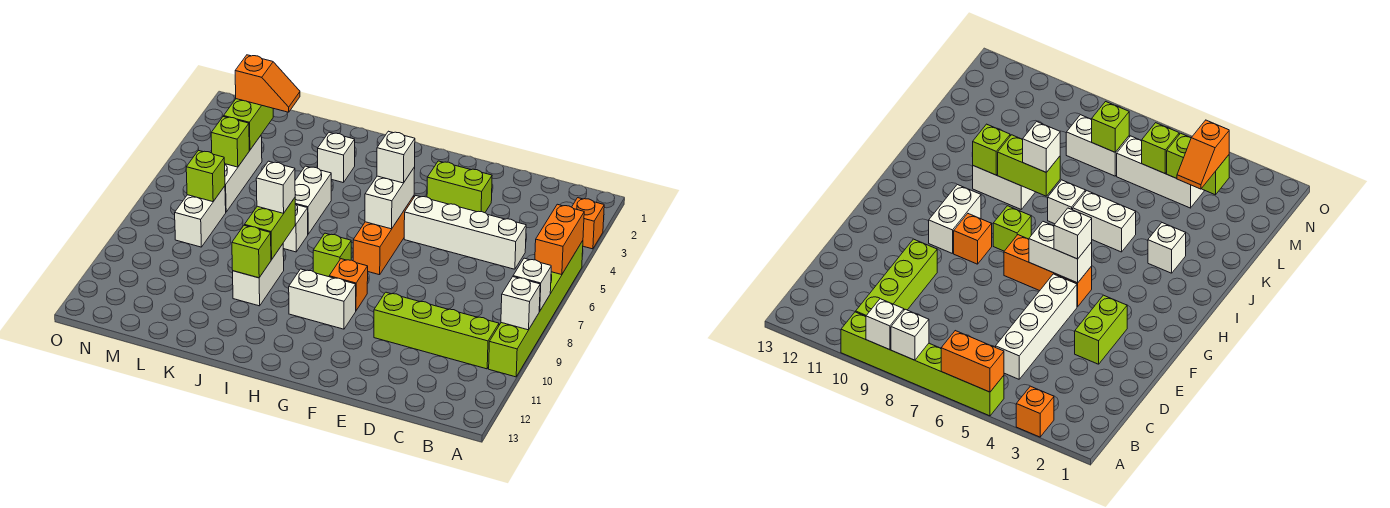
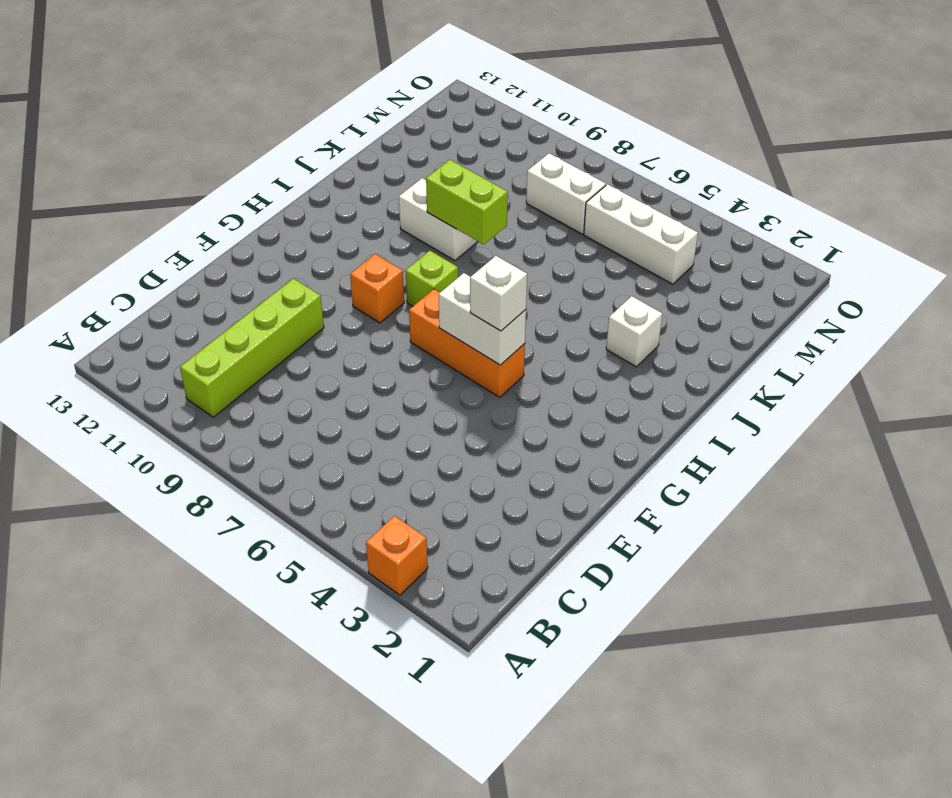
none -> lime 1x6 brick [489,241,583,377]
none -> white 1x4 brick [404,196,526,269]
none -> lime 1x2 brick [427,161,492,213]

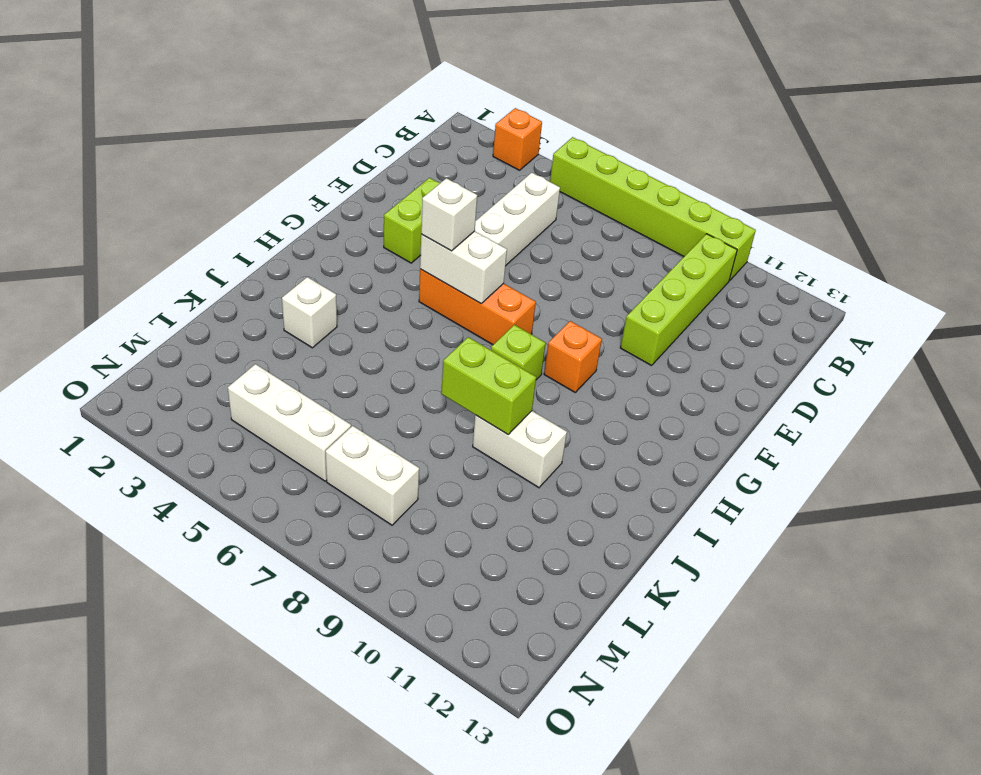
none -> white 1x2 brick [289,269,356,329]
none -> white 1x2 brick [295,166,331,234]
none -> white 1x1 brick [283,204,308,252]

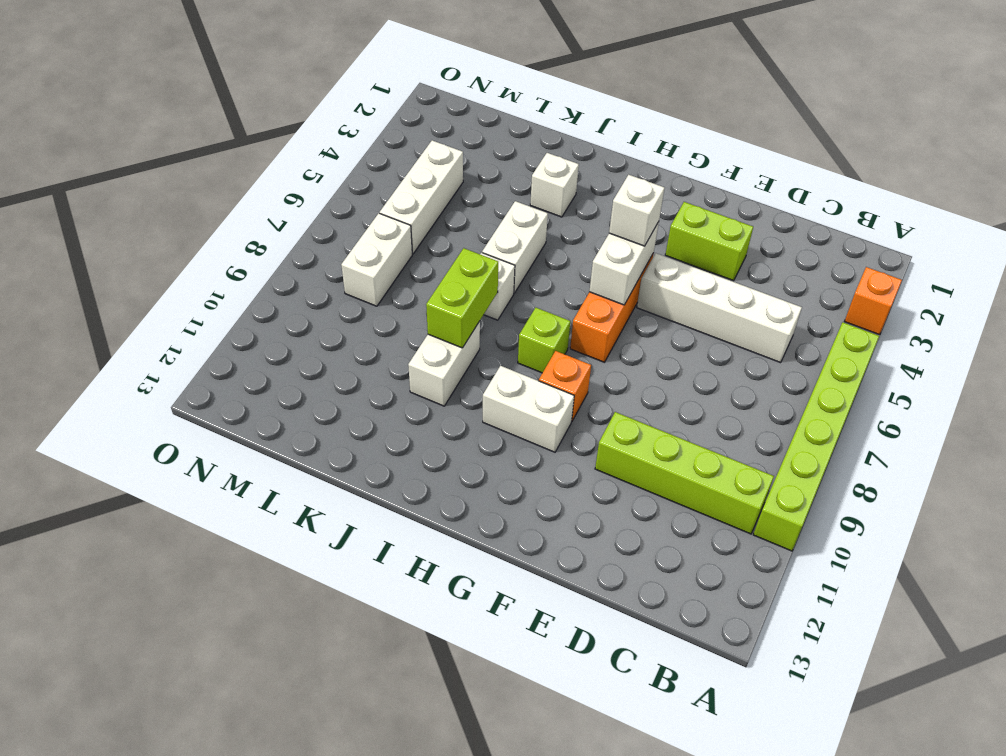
none -> orange 1x2 brick [535,204,584,275]
none -> white 1x1 brick [513,258,551,311]
none -> white 1x1 brick [501,277,540,330]

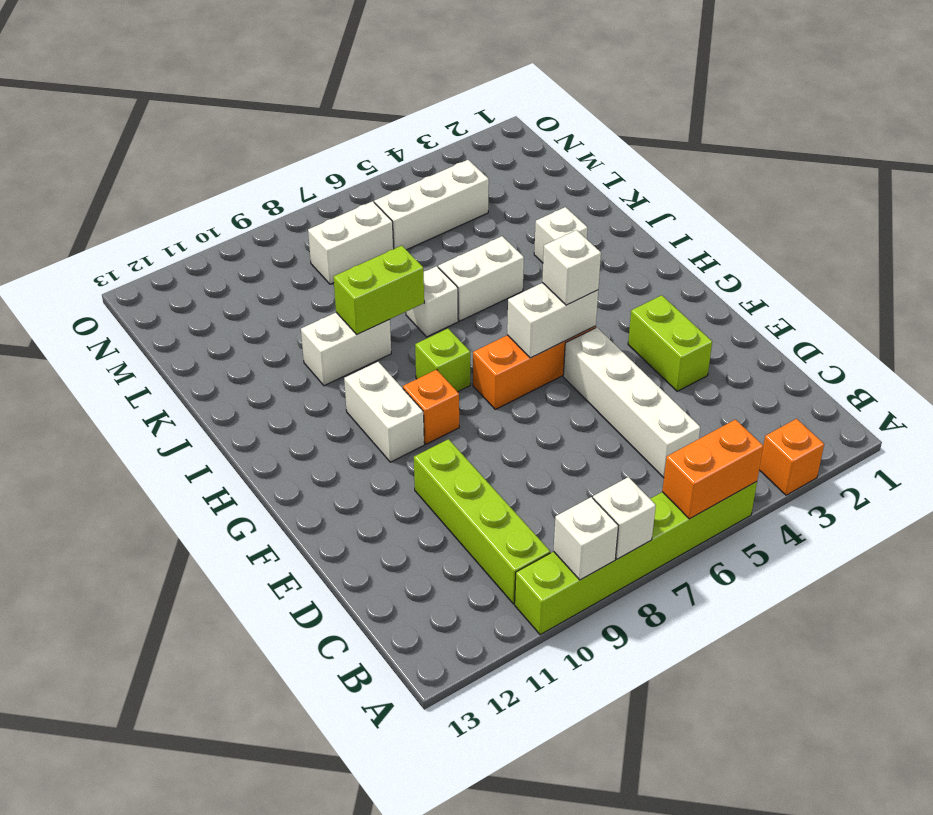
none -> lime 1x1 brick [232,225,271,278]
none -> lime 1x2 brick [224,99,273,150]
none -> lime 1x1 brick [211,116,249,167]

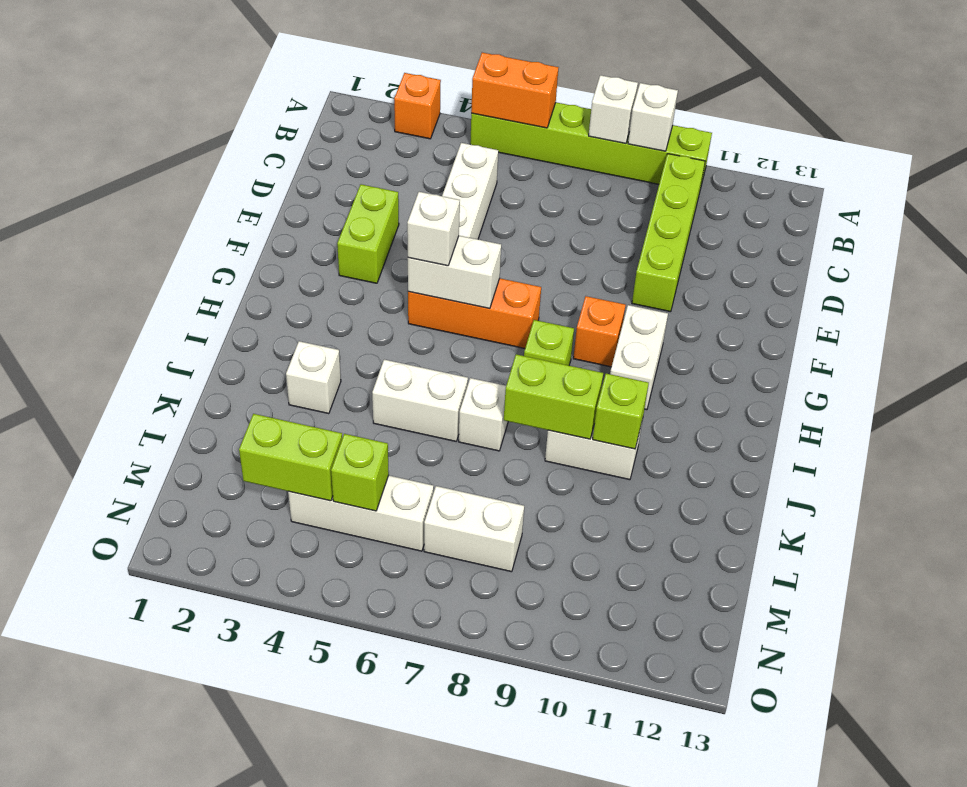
none -> lime 1x1 brick [186,150,225,202]
none -> white 1x1 brick [256,161,295,213]
none -> orange 1x2 slope [235,55,300,112]

